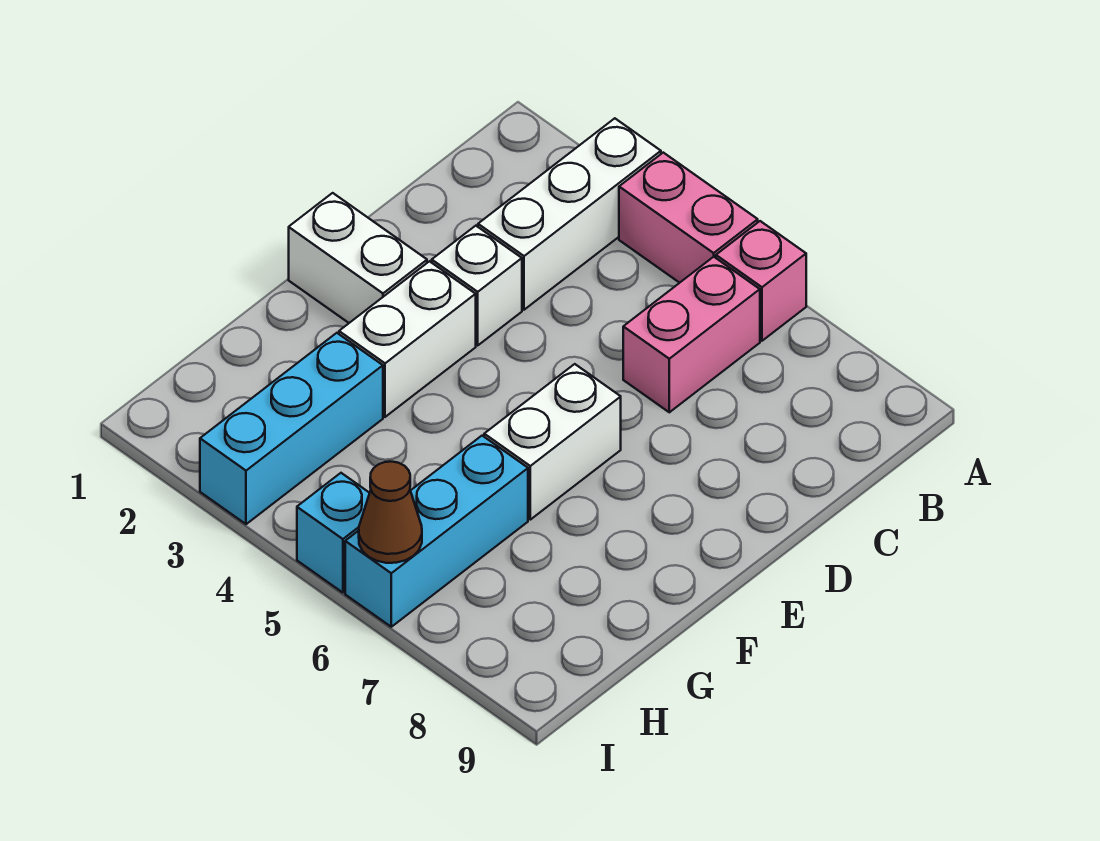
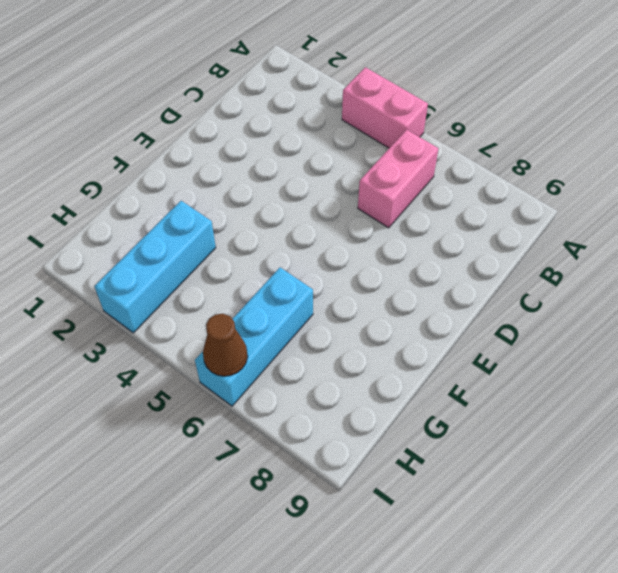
none -> white 1x3 brick [478,118,661,310]
none -> pink 1x1 brick [716,221,806,341]
none -> white 1x1 brick [432,226,522,345]

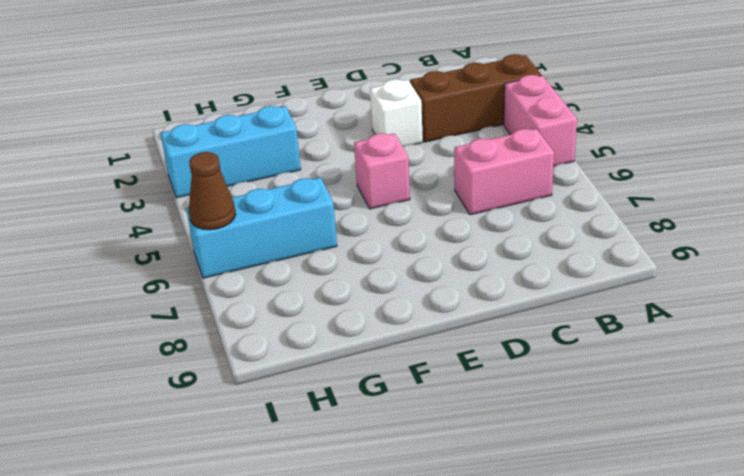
brown 1x3 brick [410,54,541,142] -> white 1x3 brick [478,118,661,310]
pink 1x1 brick [354,133,410,209] -> pink 1x1 brick moved to [716,221,806,341]
none -> white 1x2 brick [289,193,427,323]
none -> white 1x2 brick [339,261,476,417]
none -> white 1x2 brick [484,364,621,520]

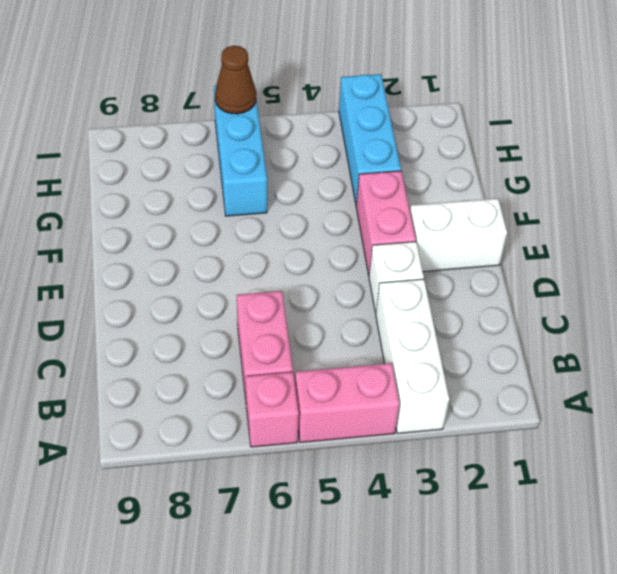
pink 1x2 brick [356,171,416,275] -> white 1x2 brick [339,261,476,417]
none -> white 1x2 brick [484,364,621,520]
none -> cyan 1x1 brick [297,473,369,593]

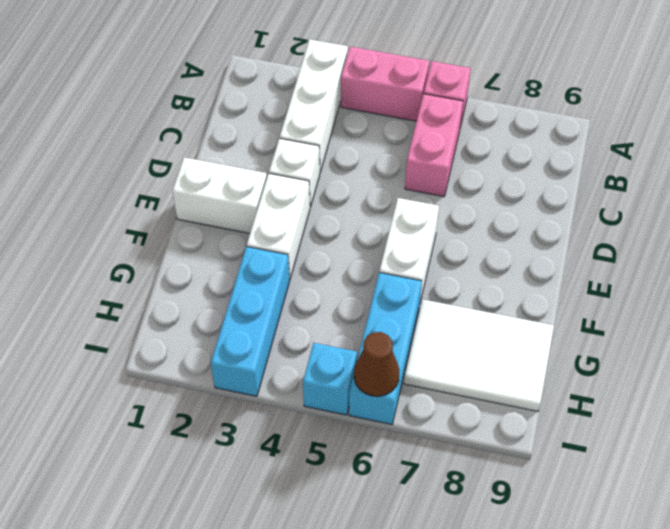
white 2x3 tile [404,299,554,411] -> none

